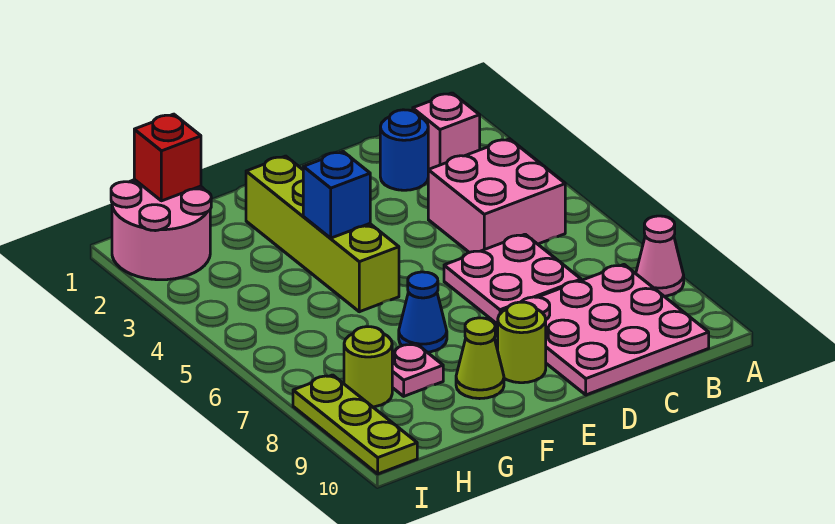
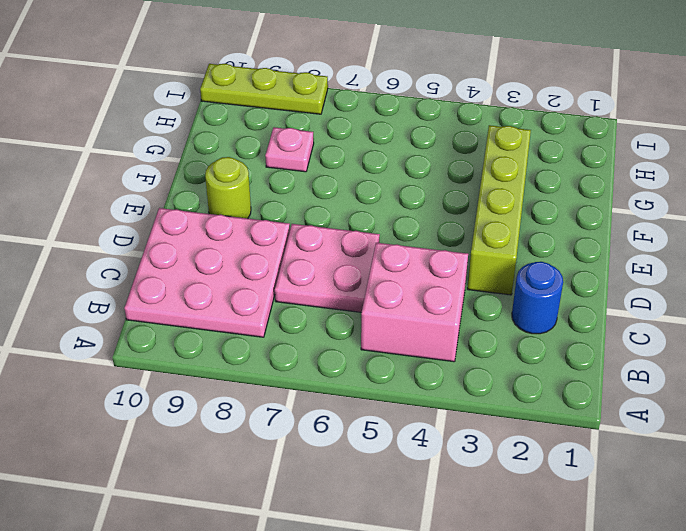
lime 1x4 brick [467,125,531,295] -> lime 1x4 brick turned to [246,156,399,312]
none -> pink 1x1 cone [636,216,684,296]
none -> pink 1x1 brick [413,93,480,170]
none -> blue 1x1 cone [399,272,447,352]

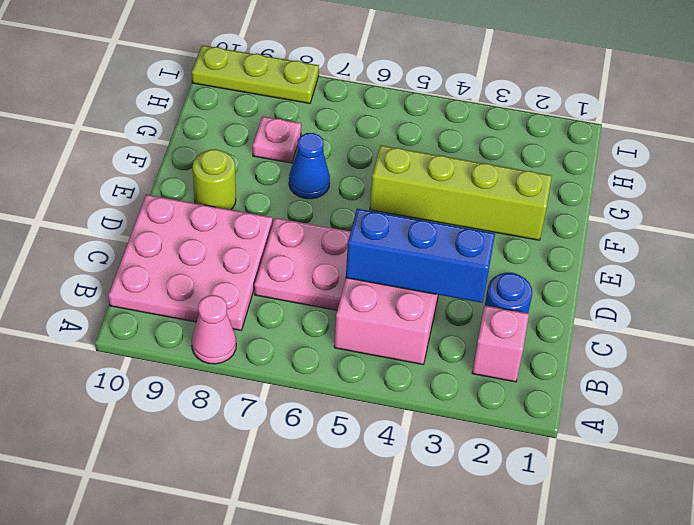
blue 1x3 brick [346,209,495,303] -> none
none -> lime 1x1 cone [456,318,504,399]
none -> pink 2x2 round brick [111,180,211,280]
none -> lime 1x1 round brick [344,327,392,407]

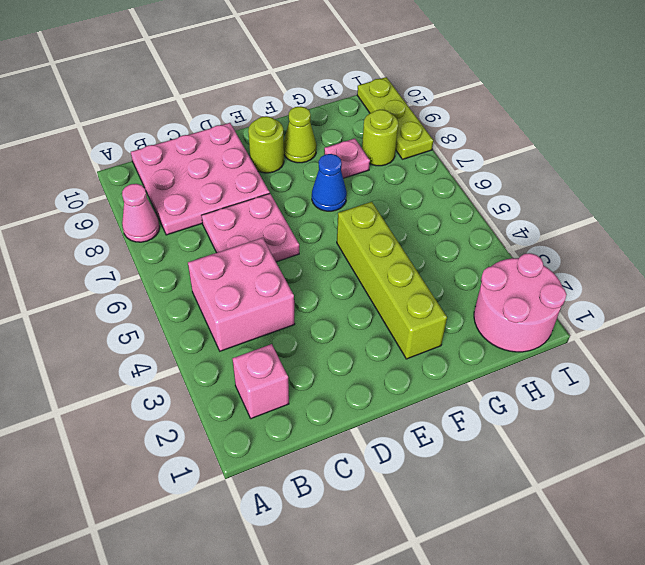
none -> blue 1x1 round brick [380,110,428,190]
none -> blue 1x1 brick [303,152,370,238]
none -> red 1x1 brick [134,114,201,201]

